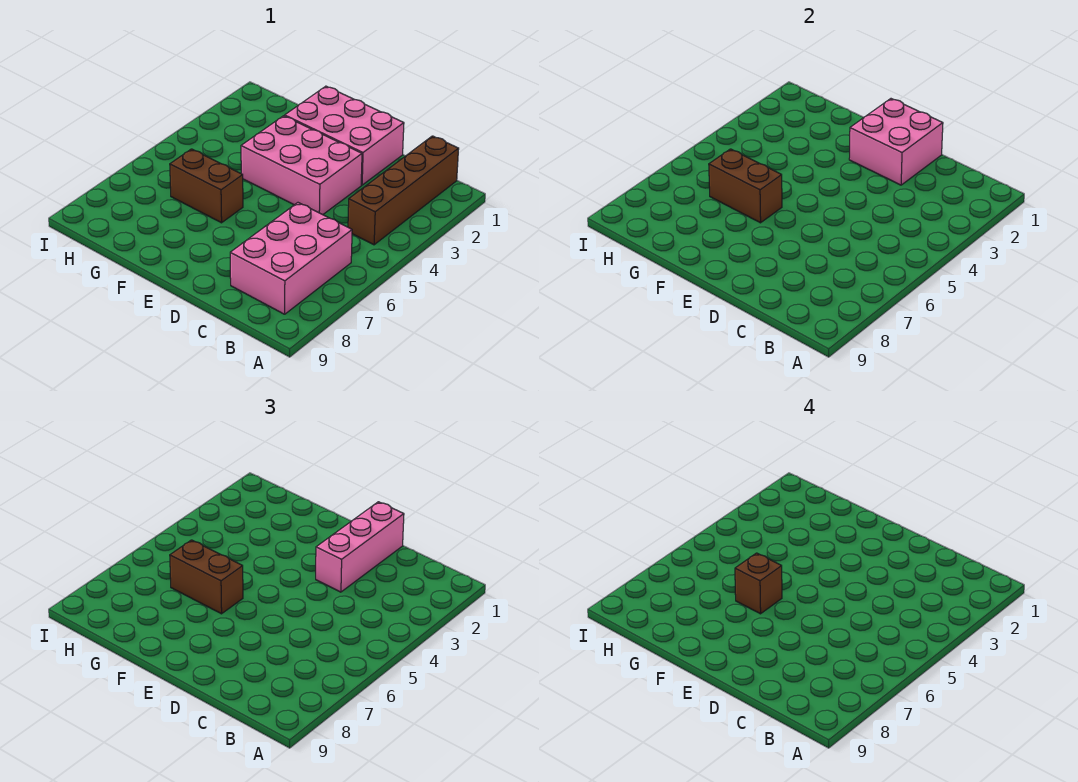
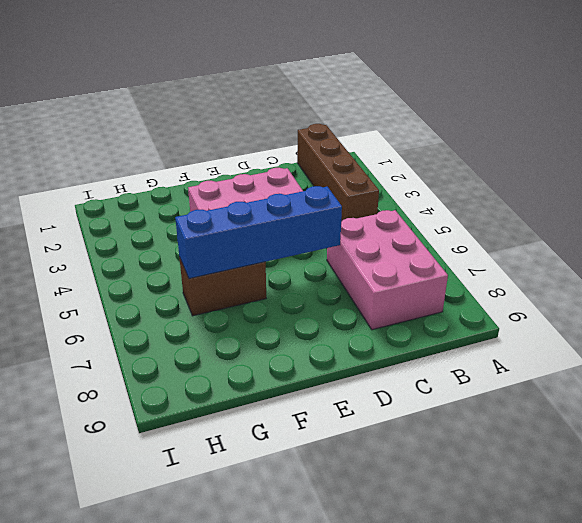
blue 1x4 brick [175,186,342,279] -> brown 1x2 brick [709,149,782,223]
none -> pink 2x3 brick [285,86,404,185]
none -> pink 2x2 brick [849,99,943,185]

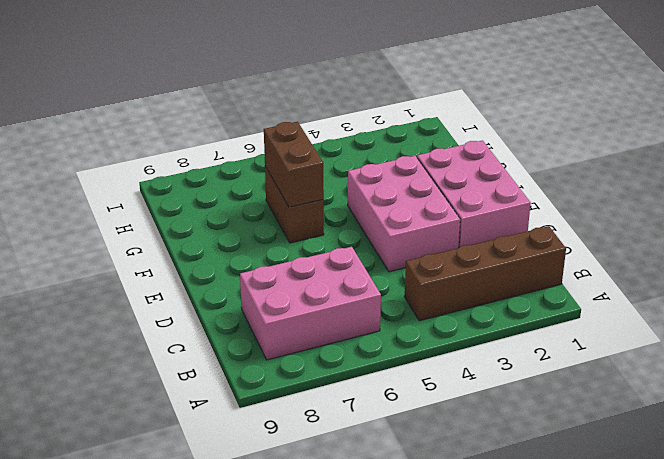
none -> pink 2x2 brick [849,99,943,185]
none -> pink 1x3 brick [316,502,404,592]

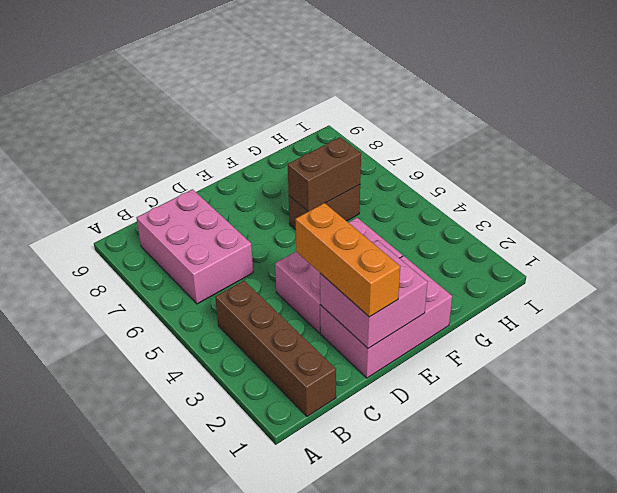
orange 1x3 brick [295,203,400,317] -> pink 1x3 brick [316,502,404,592]
none -> brown 1x2 brick [170,540,243,614]
none -> brown 1x1 brick [735,553,782,614]

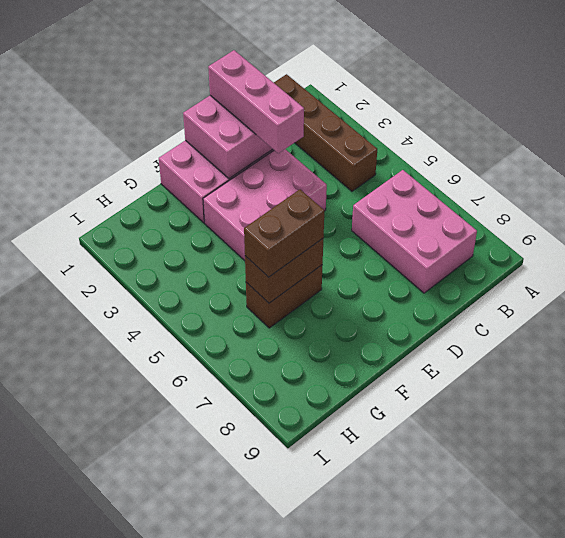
none -> brown 1x1 brick [735,553,782,614]

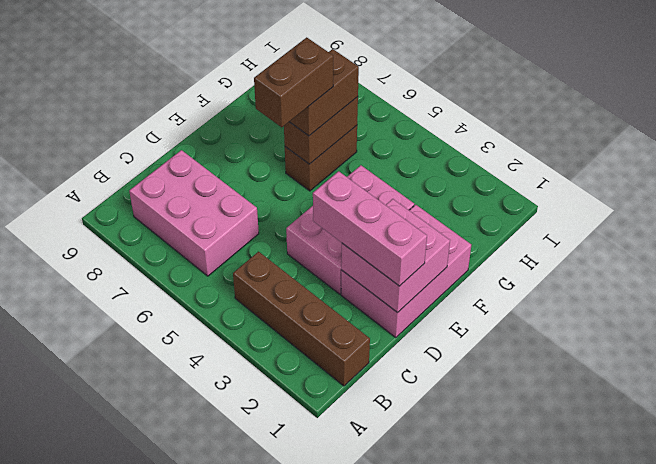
brown 1x2 brick [254,37,333,127] -> brown 1x1 brick [735,553,782,614]

